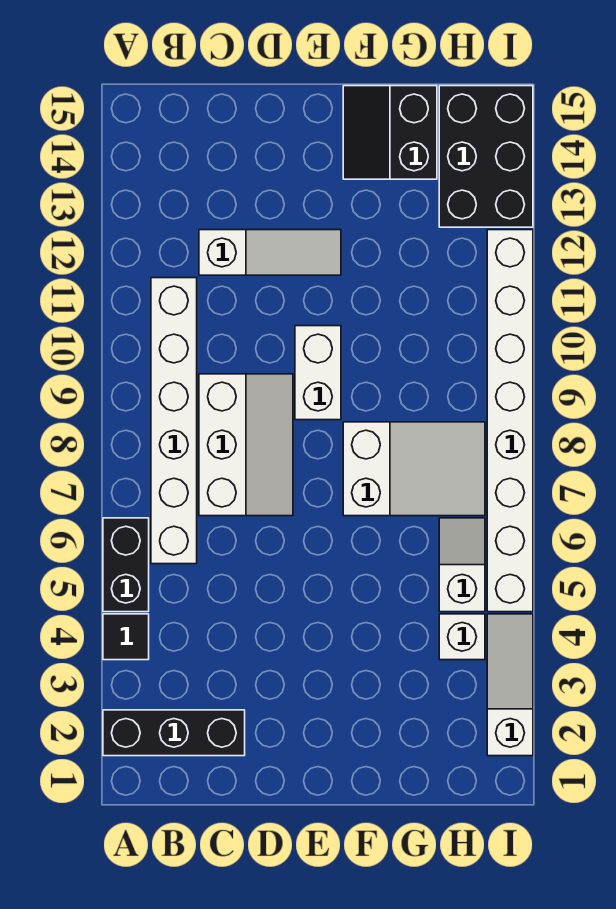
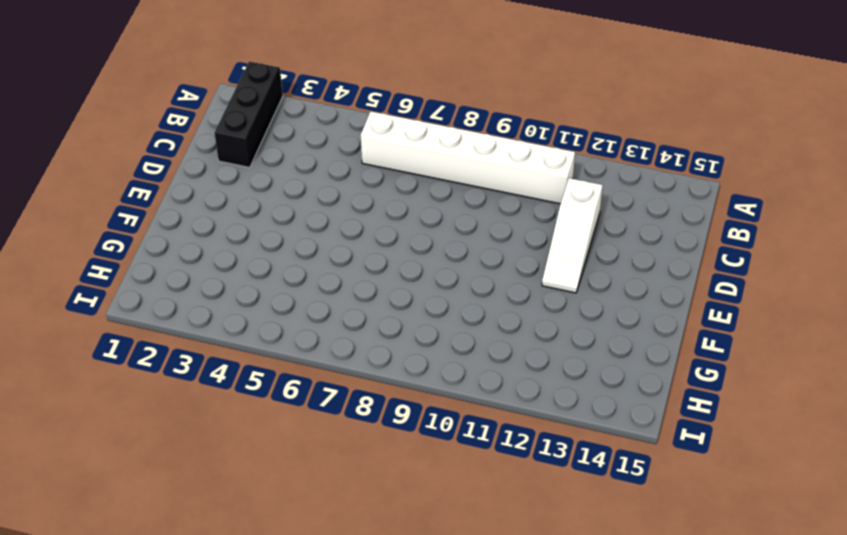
none -> black 1x1 tile [103,614,149,660]
none -> black 1x2 brick [103,518,149,612]
none -> white 2x3 slope [199,374,293,516]

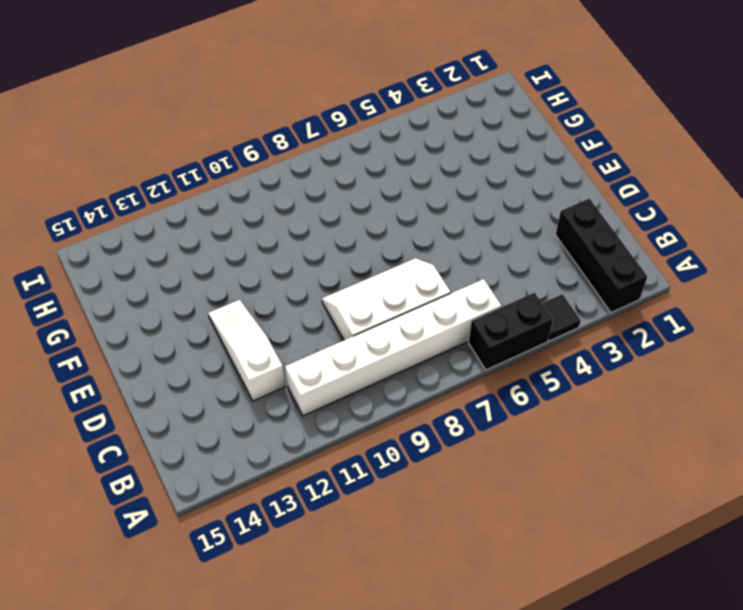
none -> white 1x2 brick [295,326,341,420]
none -> white 2x3 slope [343,422,485,516]
none -> black 2x2 slope [343,86,437,179]

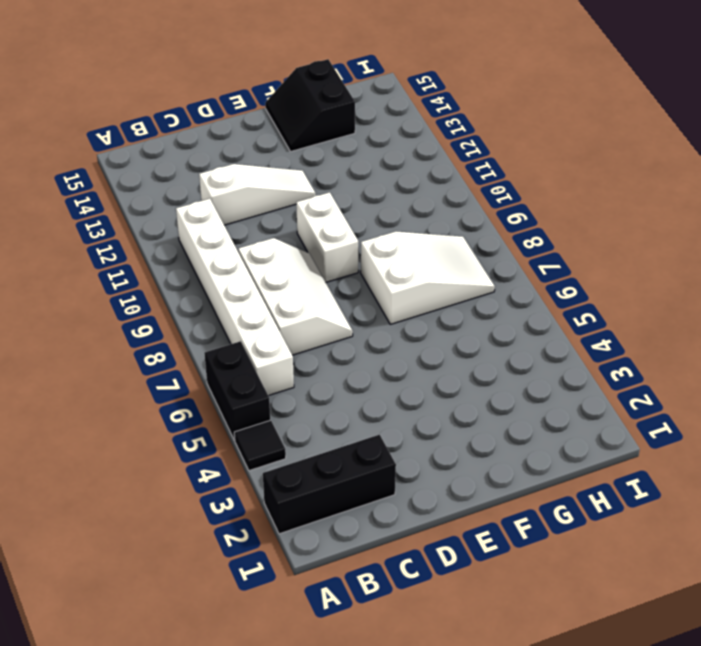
none -> white 1x1 brick [439,614,485,660]
none -> white 1x2 slope [439,518,485,612]
none -> black 2x3 brick [439,86,533,227]

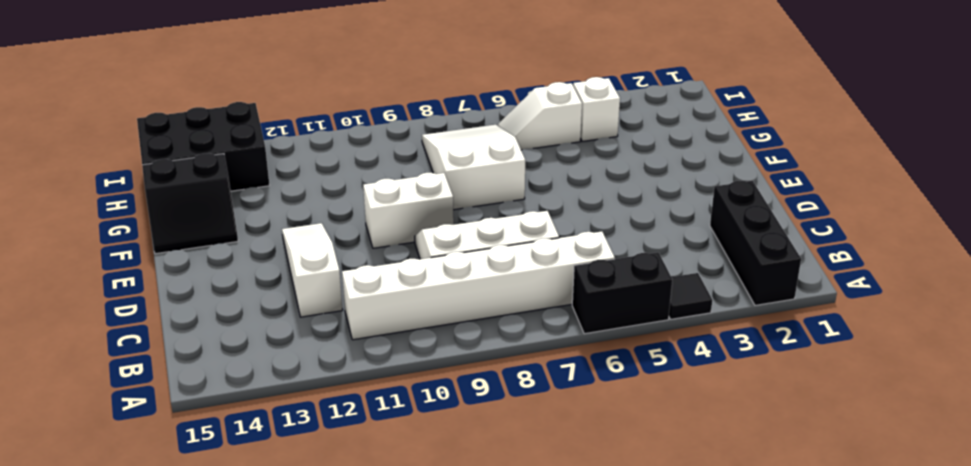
none -> white 1x3 slope [487,614,533,756]
none -> white 1x8 brick [487,230,533,612]

